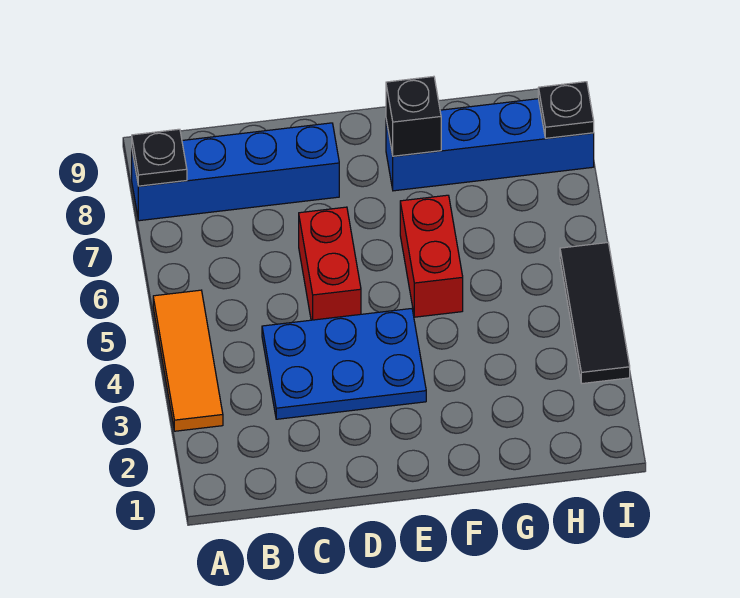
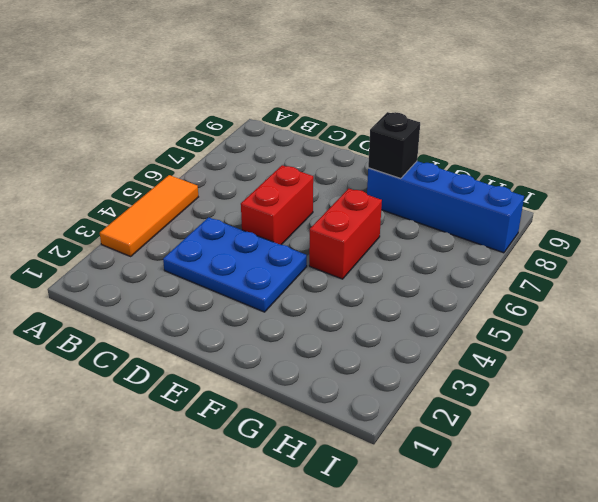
none -> blue 1x4 brick [132,123,339,221]
none -> black 1x3 tile [560,243,630,383]

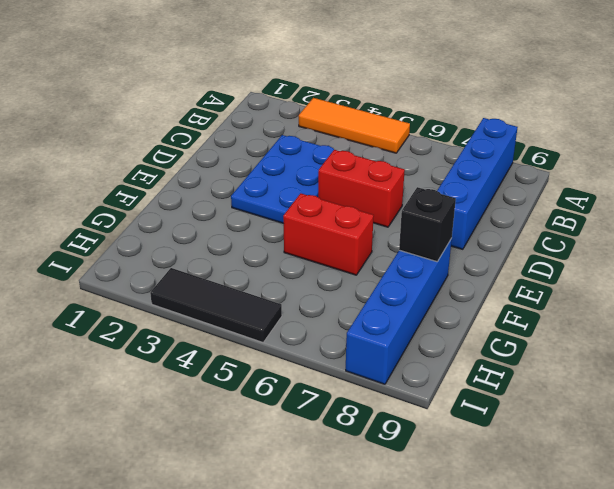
none -> black 1x1 plate [132,129,187,186]
none -> black 1x1 plate [538,82,594,138]

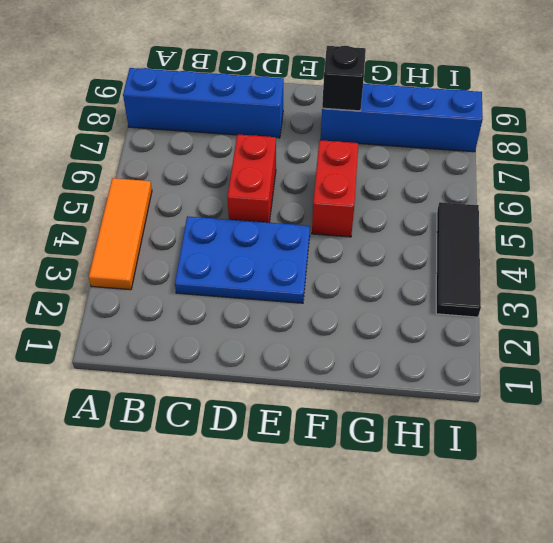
none -> black 1x1 plate [132,129,187,186]
none -> black 1x1 plate [538,82,594,138]

